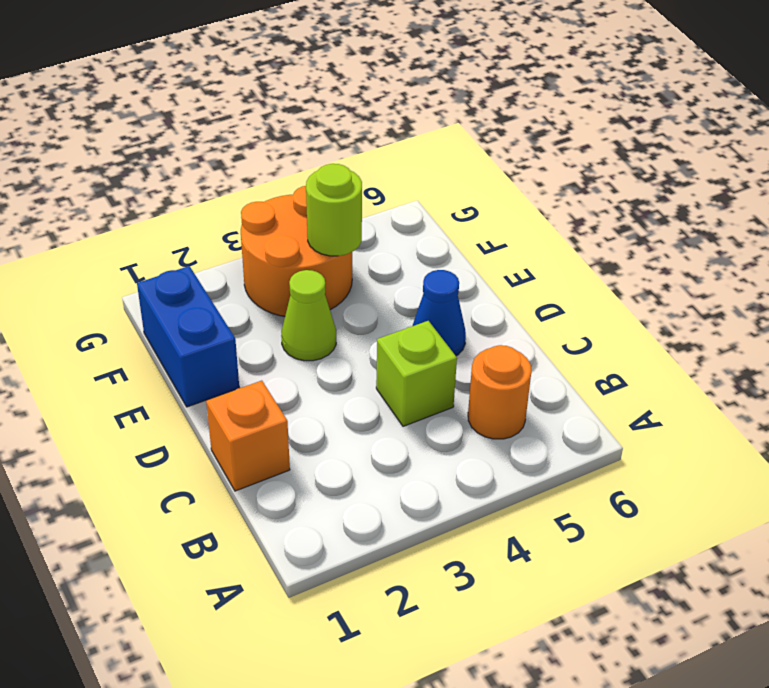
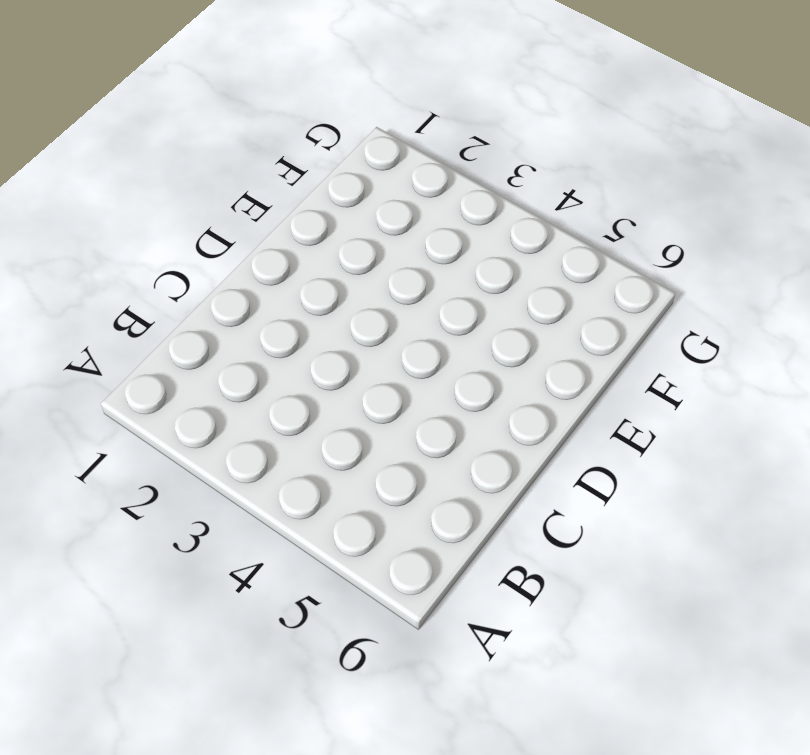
none -> orange 1x1 round brick [468,345,531,439]
none -> orange 1x1 brick [206,381,290,491]

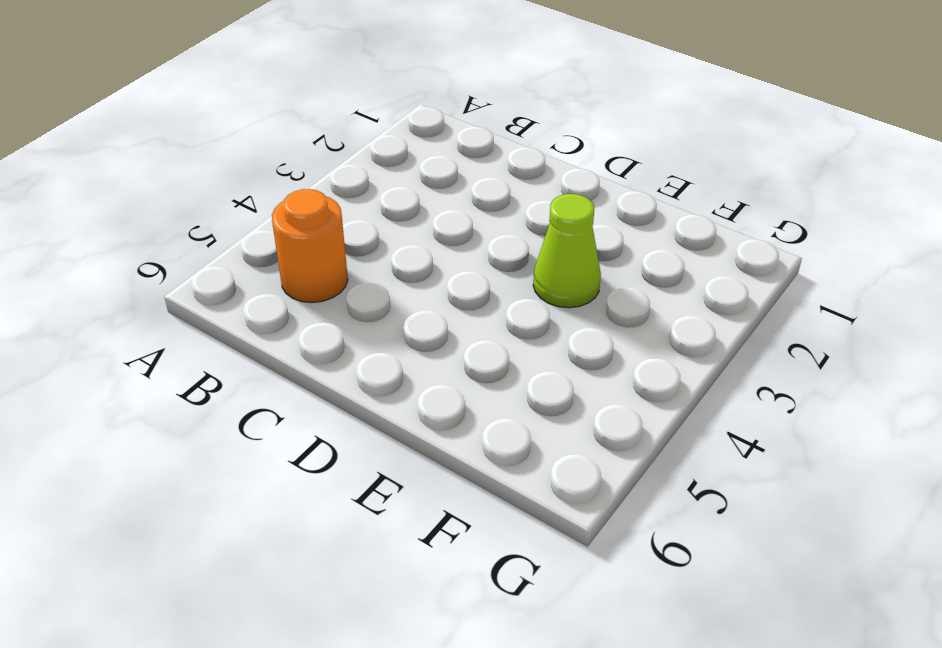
none -> orange 1x1 brick [206,381,290,491]
none -> lime 1x1 brick [376,321,457,426]

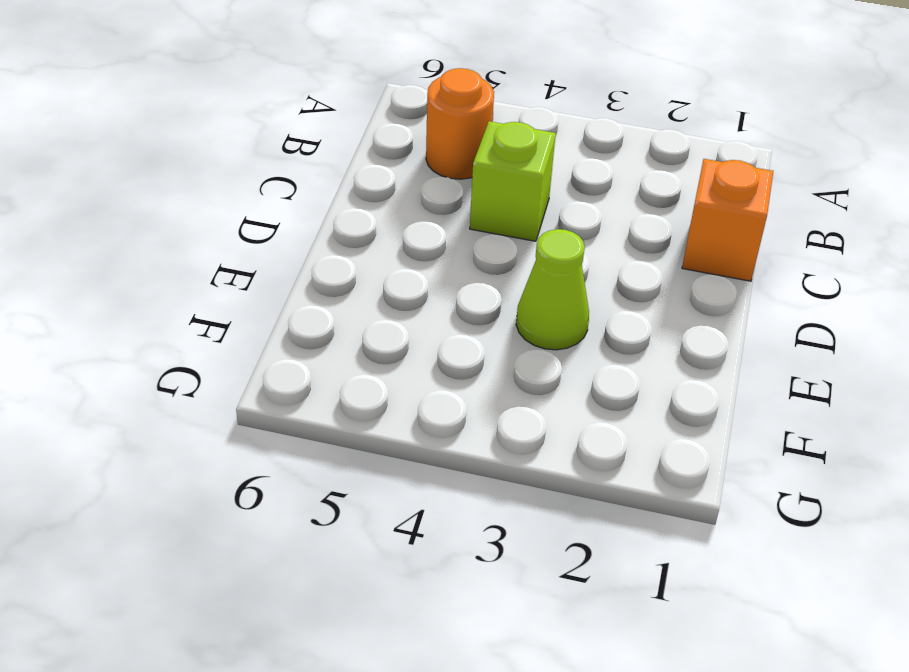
none -> blue 1x1 cone [413,270,466,356]
none -> blue 1x2 brick [137,266,239,407]

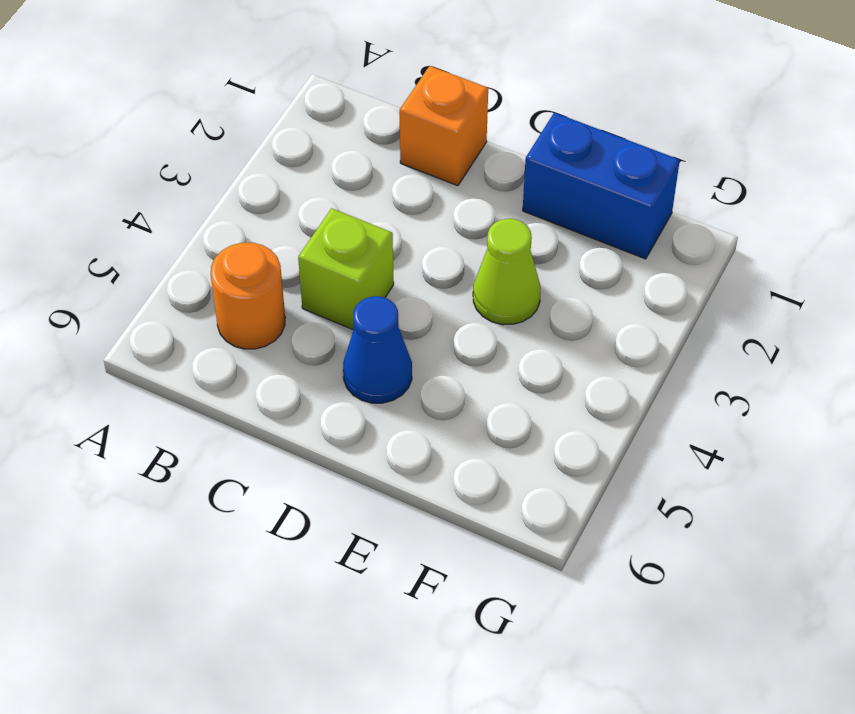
none -> orange 2x2 round brick [241,186,352,316]
none -> lime 1x1 round brick [306,164,362,256]

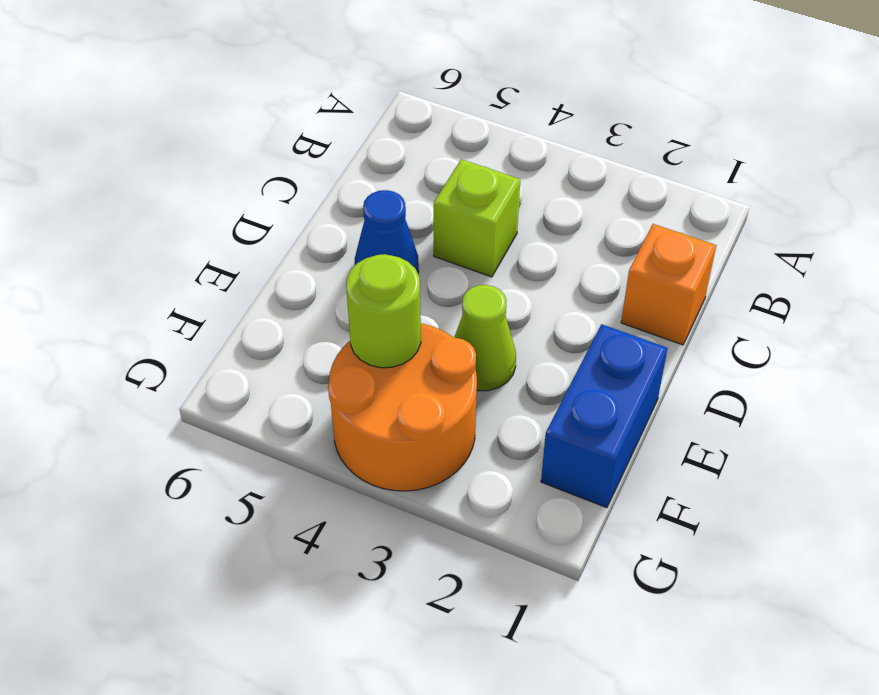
none -> orange 1x1 round brick [468,345,531,439]

